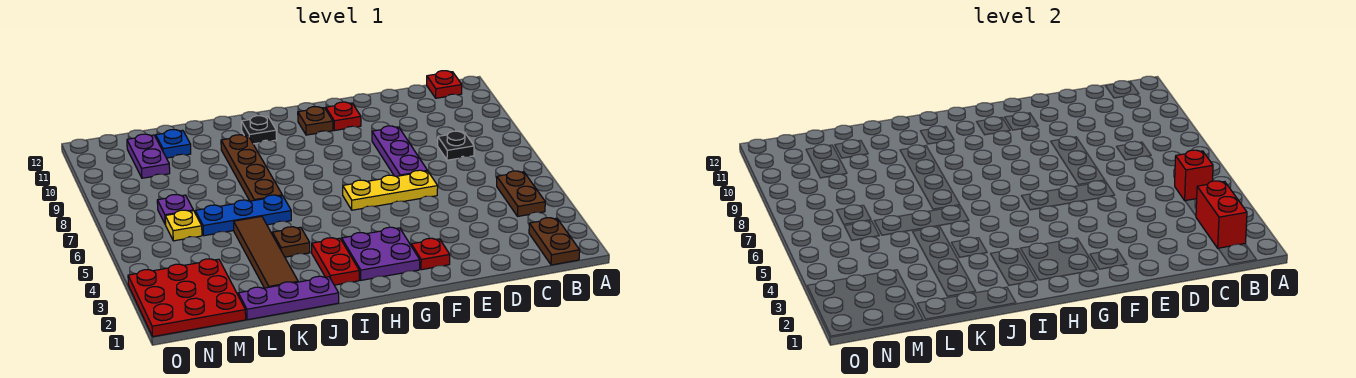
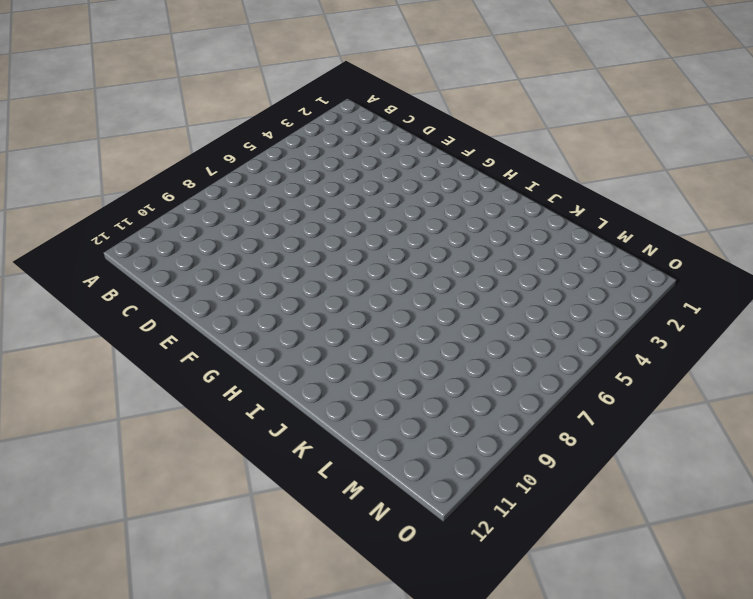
none -> brown 1x2 plate [529,218,580,265]
none -> brown 1x2 plate [497,171,545,216]
none -> red 1x1 plate [427,71,462,98]

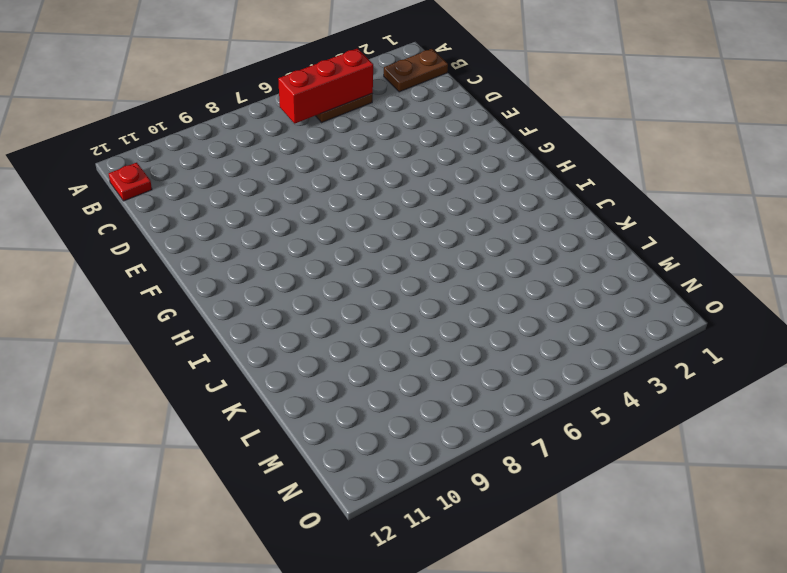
red 1x3 brick [278,49,373,124] -> red 1x1 brick [1175,150,1213,201]
none -> black 1x1 plate [438,131,474,160]
none -> yellow 1x3 plate [343,170,438,210]
none -> purple 1x3 plate [372,126,427,176]

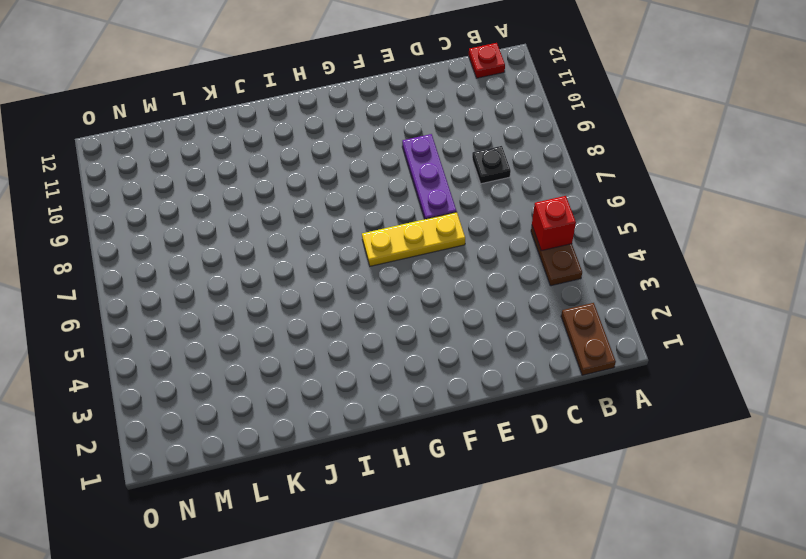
none -> red 1x1 plate [411,238,450,270]
none -> red 1x1 plate [326,102,361,131]
none -> purple 2x2 plate [342,227,420,280]

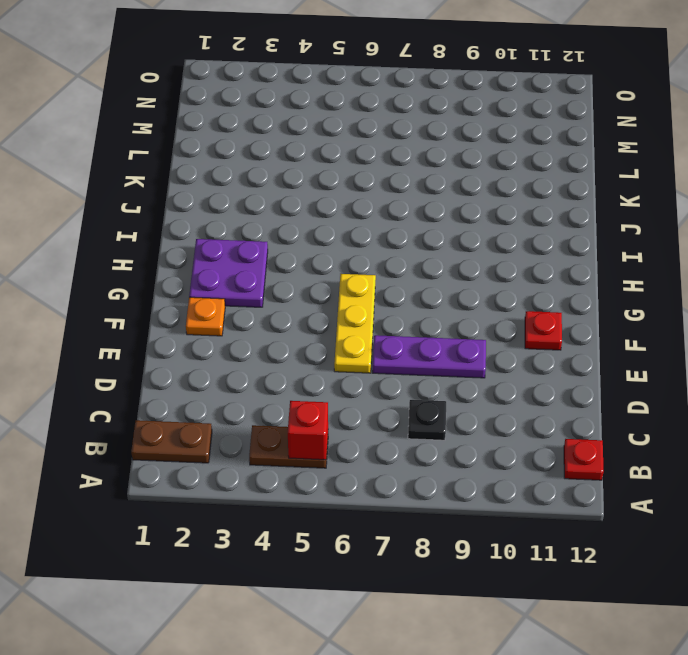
orange 1x1 plate [186,297,225,336] -> red 1x1 plate [411,238,450,270]
none -> brown 1x1 plate [298,107,333,135]
none -> red 1x2 plate [312,238,359,285]
none -> black 1x1 plate [241,116,277,144]

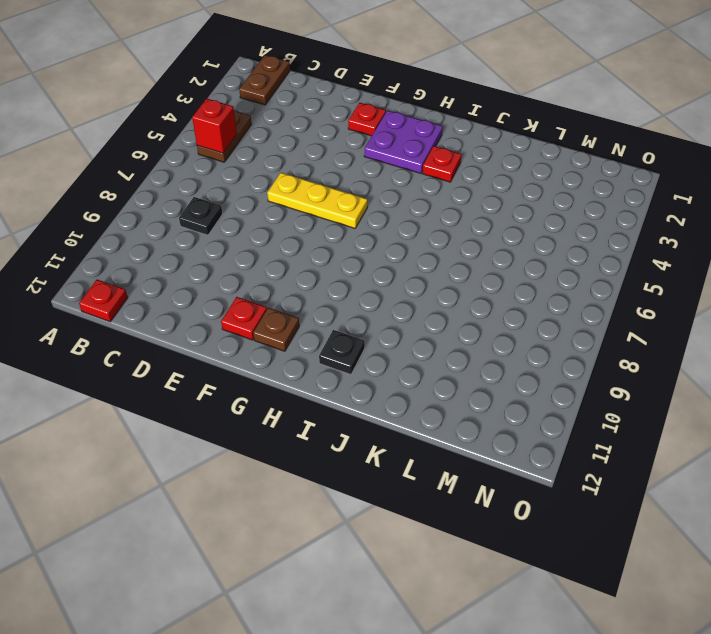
red 1x1 plate [422,146,461,182] -> red 1x2 plate [312,238,359,285]
none -> purple 1x3 plate [372,126,427,176]
none -> purple 1x3 plate [238,276,339,320]
none -> brown 1x1 plate [272,227,310,257]

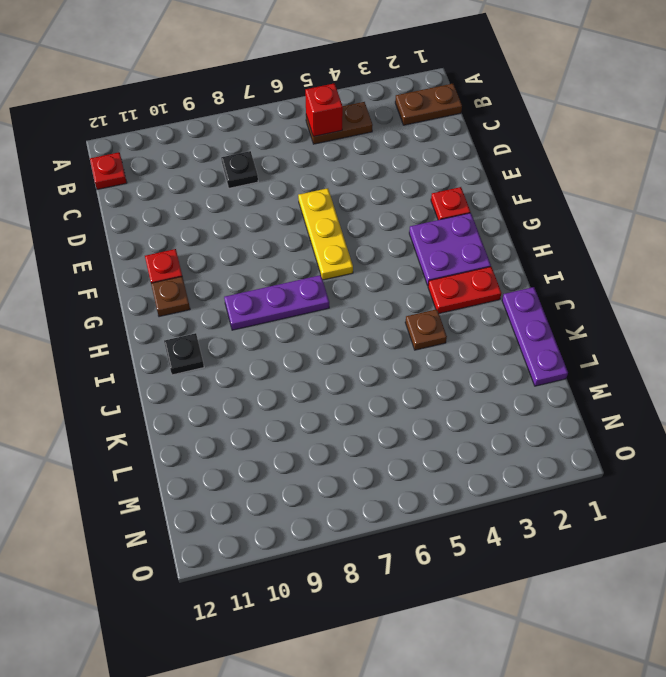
purple 1x3 plate [224,275,329,330] -> purple 1x3 plate moved to [372,126,427,176]
none -> blue 1x3 plate [195,195,291,236]
none -> brown 1x4 plate [221,135,282,201]
none -> brown 1x4 tile [234,216,298,288]

